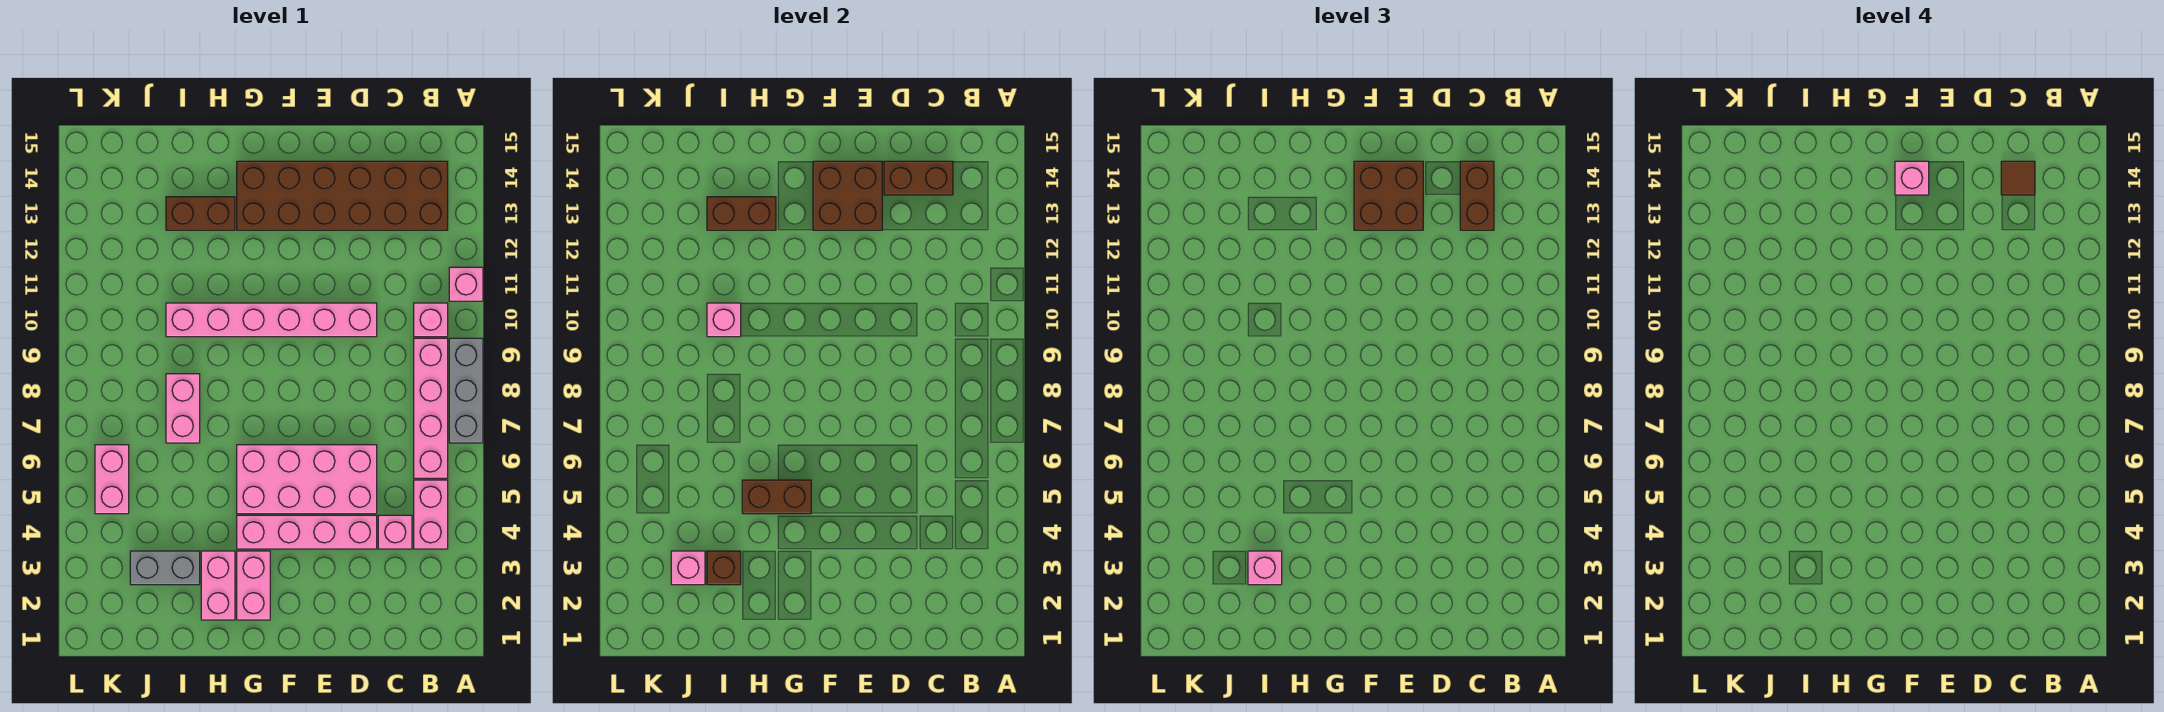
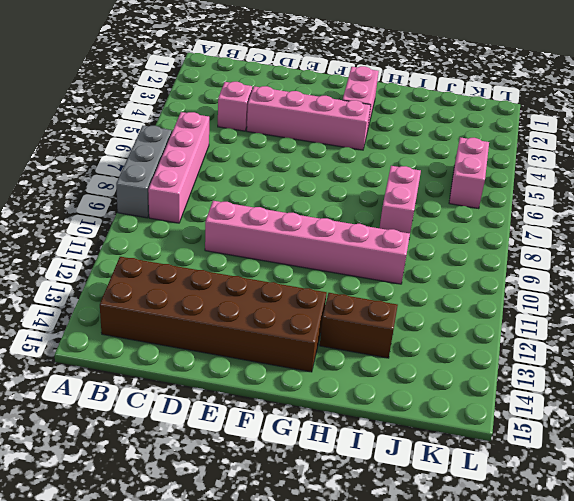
none -> pink 1x1 brick [449,267,483,301]
none -> pink 1x2 brick [414,480,448,549]
none -> pink 1x1 brick [414,303,448,337]

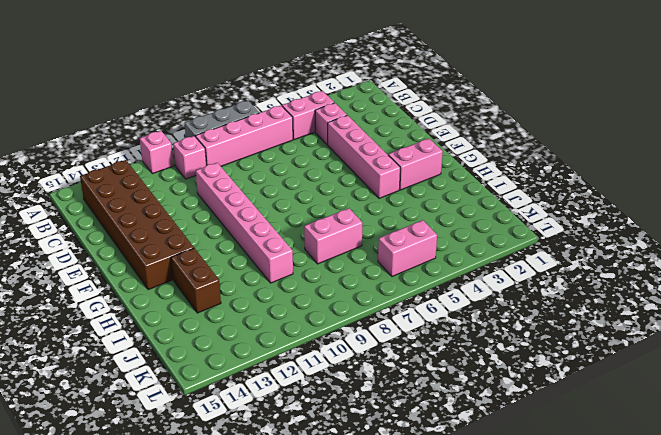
none -> pink 2x4 brick [237,445,377,514]
none -> pink 1x2 brick [201,551,235,620]
none -> grey 1x2 brick [130,551,200,585]

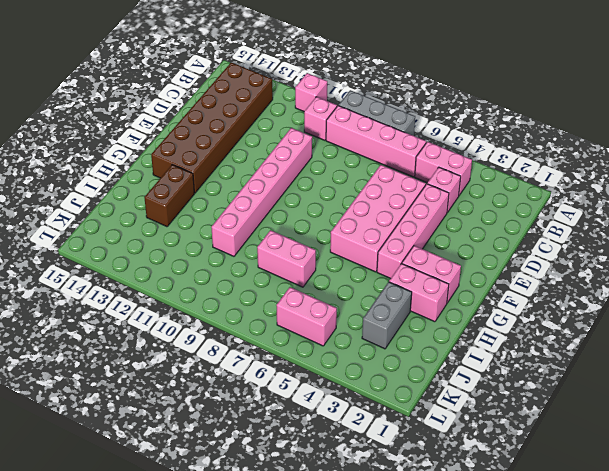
none -> brown 1x2 brick [884,161,953,195]
none -> brown 2x2 brick [813,161,882,230]
none -> brown 1x2 brick [742,480,811,514]

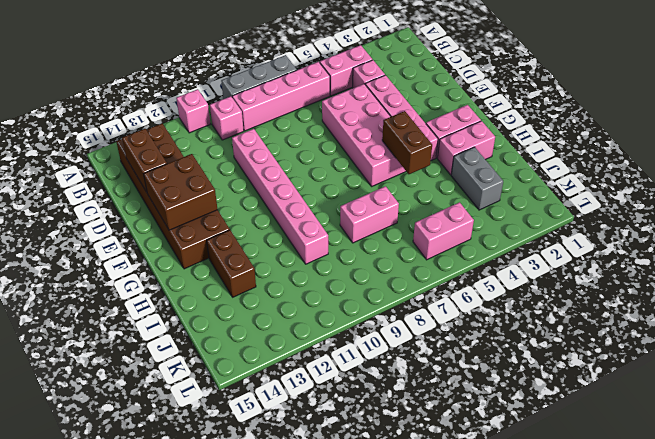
none -> brown 1x2 brick [707,197,776,230]
none -> brown 1x1 brick [707,551,741,585]
none -> pink 1x1 brick [707,303,741,337]

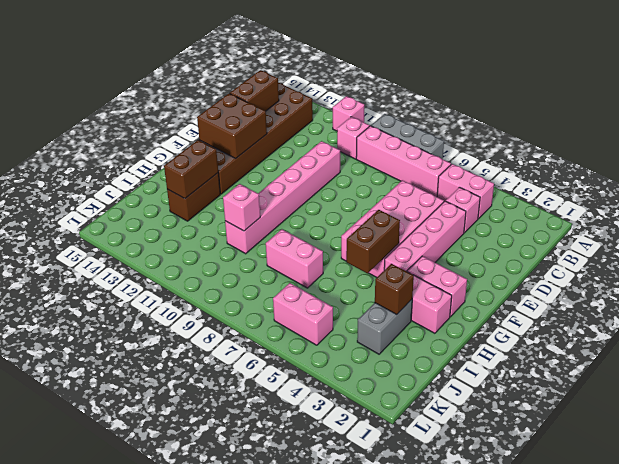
none -> pink 1x1 brick [671,551,705,585]
none -> brown 1x2 brick [1460,161,1494,230]
none -> brown 2x2 brick [1354,161,1423,230]

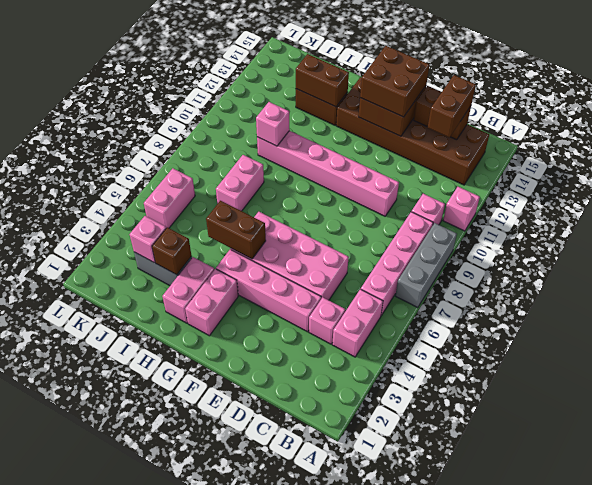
none -> pink 1x1 brick [1248,551,1282,585]
none -> brown 1x1 tile [2001,161,2035,195]
none -> pink 1x1 brick [1895,161,1929,195]

